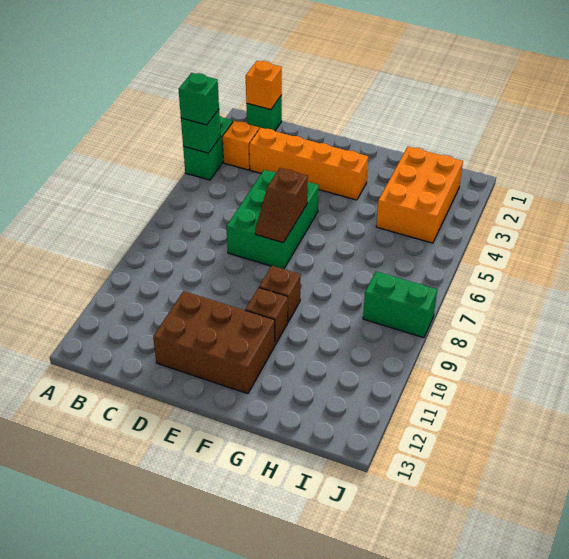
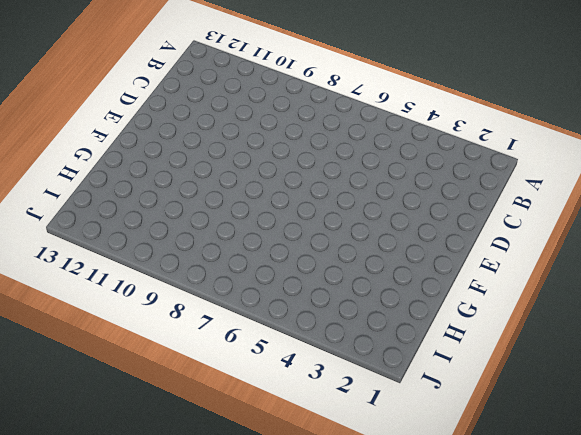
none -> green 1x2 brick [183,116,233,180]
none -> green 1x1 brick [246,95,282,131]
none -> orange 1x1 brick [223,121,259,170]

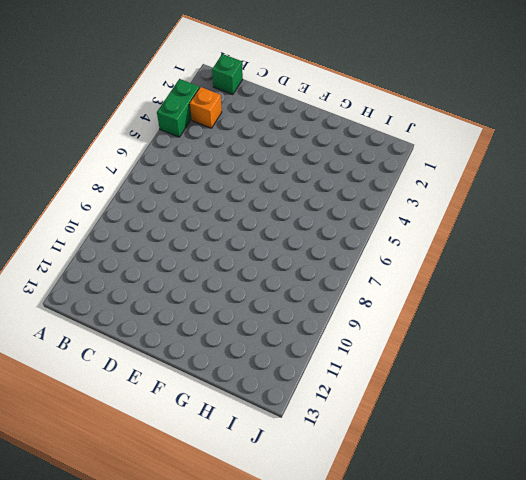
none -> orange 1x4 brick [249,128,368,200]
none -> green 2x3 brick [226,170,319,269]
none -> brown 2x3 brick [153,291,275,394]

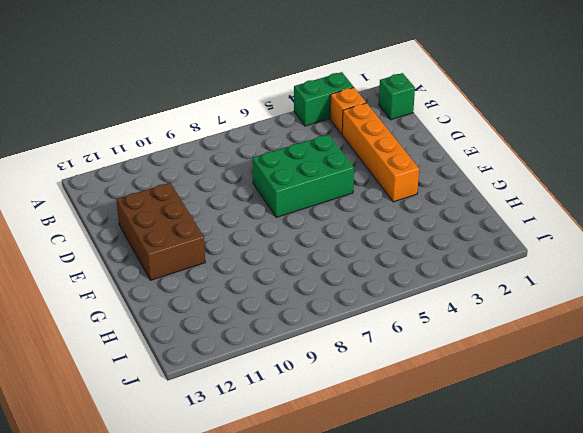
none -> brown 1x1 brick [259,266,301,322]
none -> brown 1x1 brick [245,288,288,345]
none -> orange 2x3 brick [376,147,463,243]

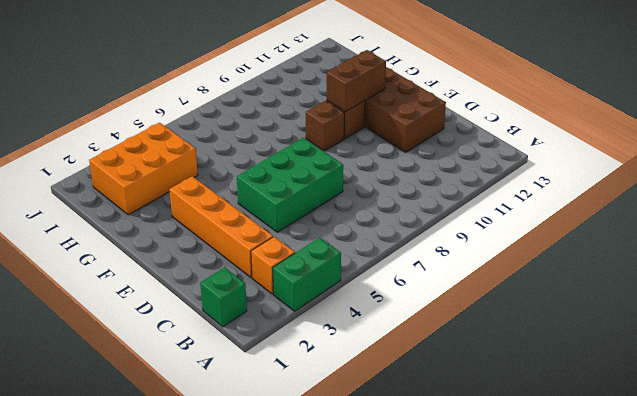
brown 1x2 brick [327,50,386,112] -> none
none -> green 1x2 brick [363,271,437,338]
none -> green 1x1 brick [181,110,221,153]
none -> orange 1x1 brick [246,61,282,110]

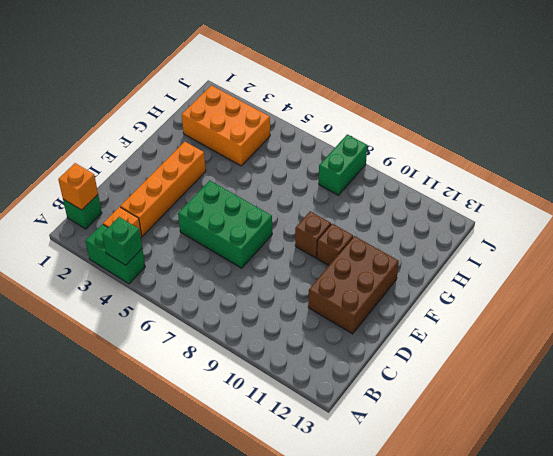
none -> brown 1x2 slope [255,168,308,243]
none -> green 1x1 brick [179,73,219,125]

